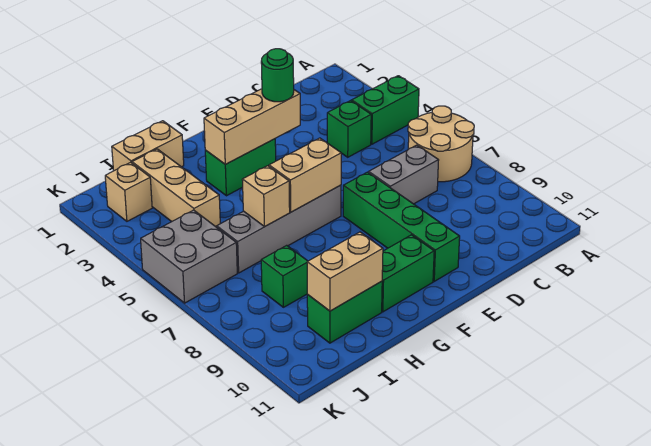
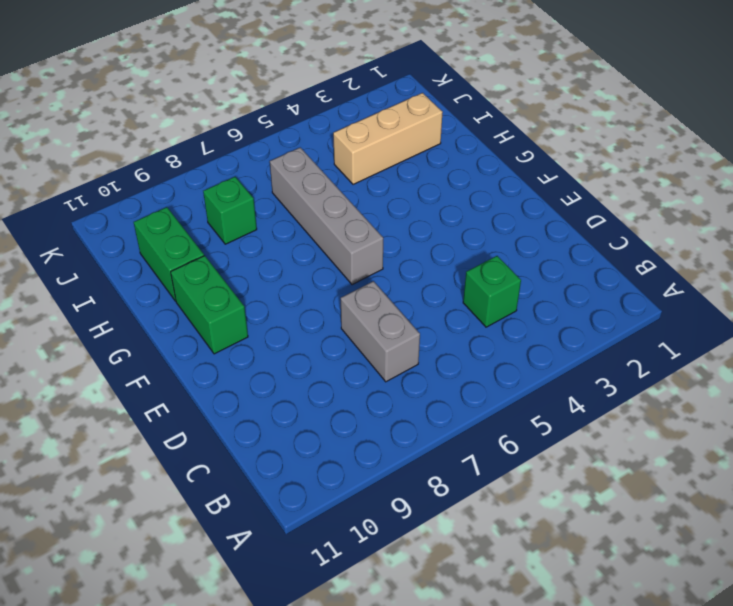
none -> green 1x2 brick [352,76,419,144]
none -> tan 2x2 round brick [408,106,474,182]
none -> green 1x4 brick [343,172,460,281]

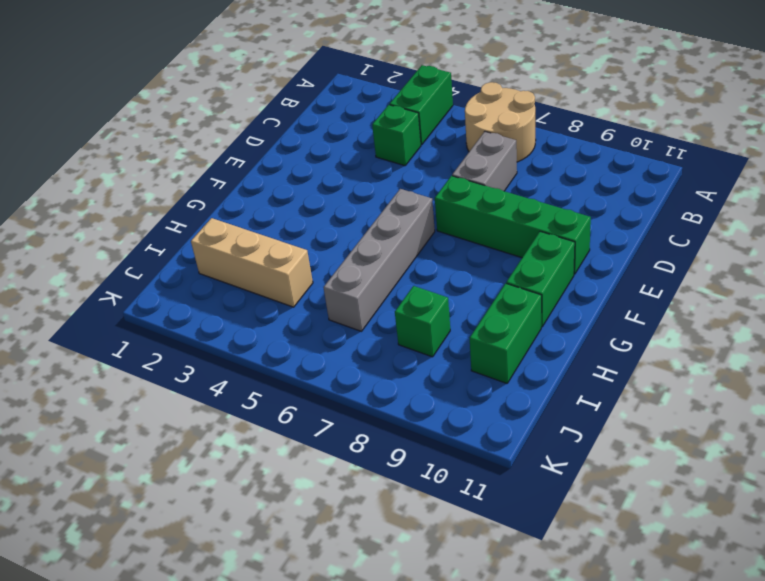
none -> green 1x2 brick [205,139,276,196]
none -> tan 1x2 brick [112,121,184,171]
none -> tan 1x1 brick [105,162,152,221]

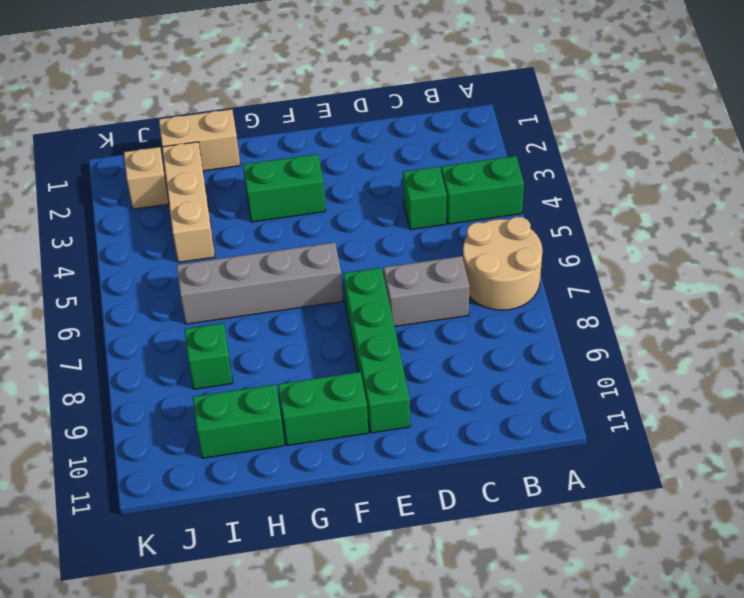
none -> grey 2x2 brick [141,210,237,303]
none -> tan 1x3 brick [204,89,300,164]
none -> tan 1x2 brick [269,138,341,212]

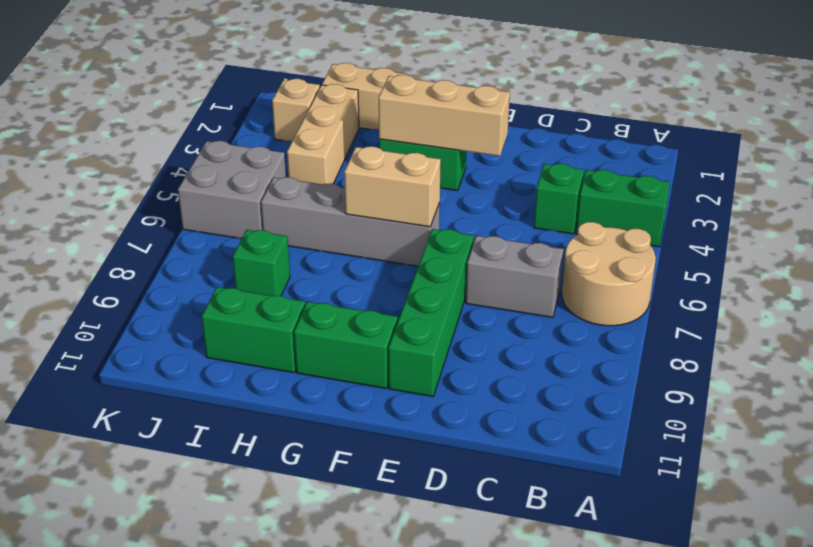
none -> tan 1x1 brick [242,166,290,227]
none -> tan 1x2 brick [307,232,383,311]
none -> green 1x1 round brick [261,49,294,102]

